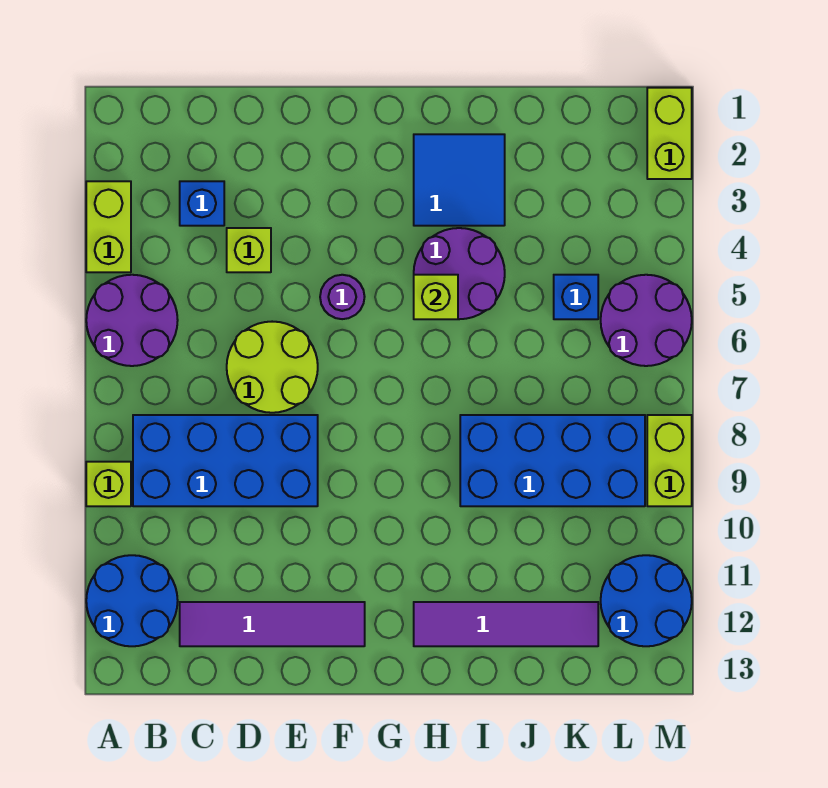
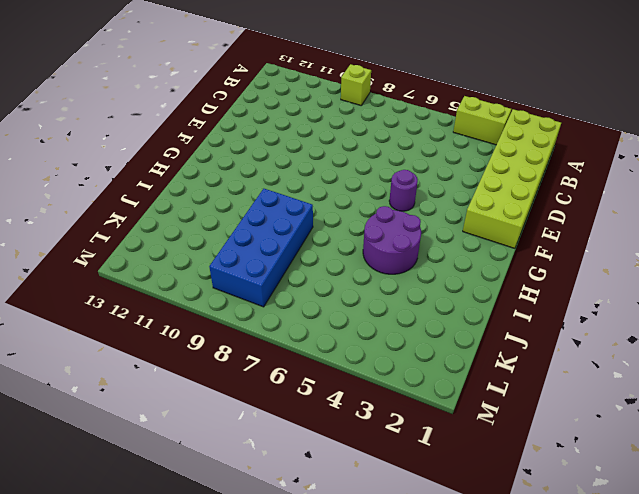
lime 2x6 brick [463,109,561,248] -> none
none -> purple 2x2 round brick [86,275,178,366]
none -> blue 2x2 round brick [86,555,178,646]
none -> blue 2x4 brick [133,415,318,506]

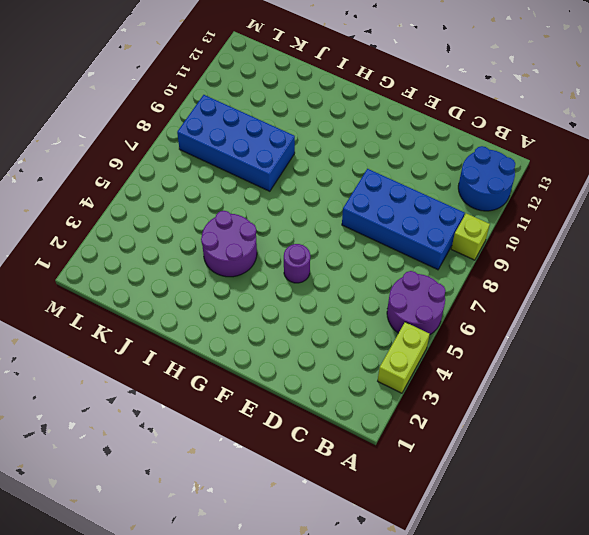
none -> blue 1x1 brick [180,181,224,226]
none -> purple 1x4 tile [180,602,365,646]
none -> lime 1x1 brick [227,228,271,272]

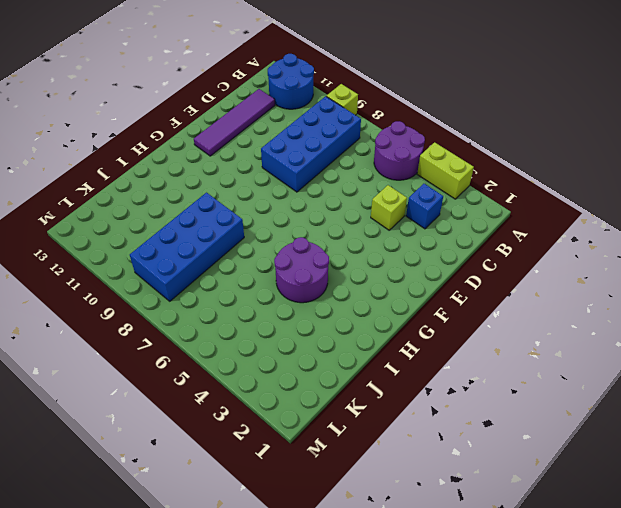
none -> lime 2x2 round brick [227,322,318,413]
none -> purple 1x1 round brick [320,275,365,319]
none -> blue 2x2 tile [414,134,505,226]

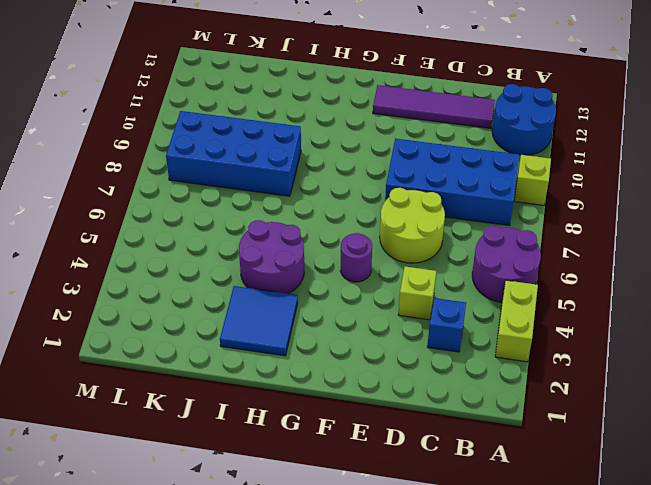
none -> purple 1x4 tile [414,602,598,646]
none -> blue 1x1 brick [554,275,598,319]
none -> purple 2x2 round brick [601,275,692,366]

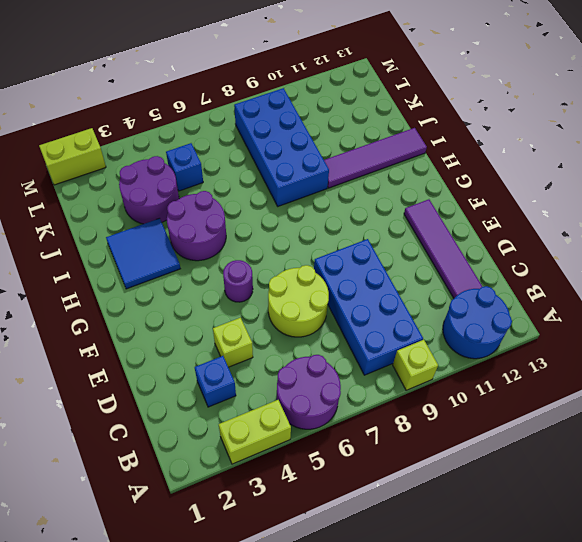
purple 1x4 tile [324,128,427,188] -> purple 1x4 tile turned to [414,602,598,646]
purple 2x2 round brick [119,156,179,224] -> purple 2x2 round brick moved to [601,275,692,366]
none -> blue 2x2 round brick [601,555,692,646]
none -> lime 1x2 brick [647,415,692,506]
none -> lime 1x1 brick [414,275,458,319]

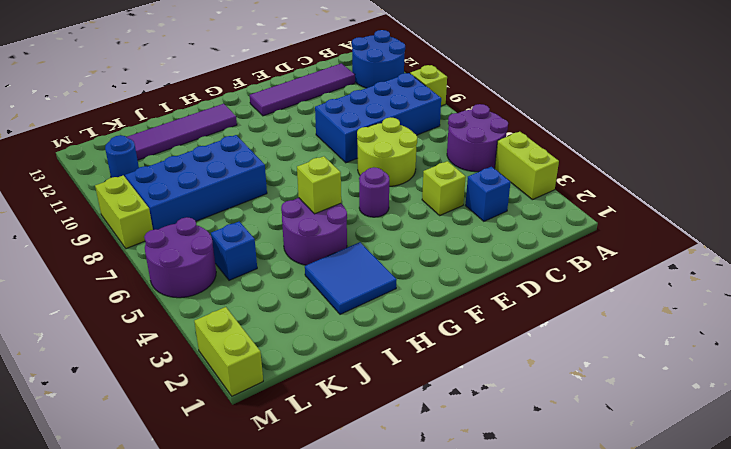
blue 1x1 round brick [105,135,139,178] -> blue 2x2 round brick [601,555,692,646]

